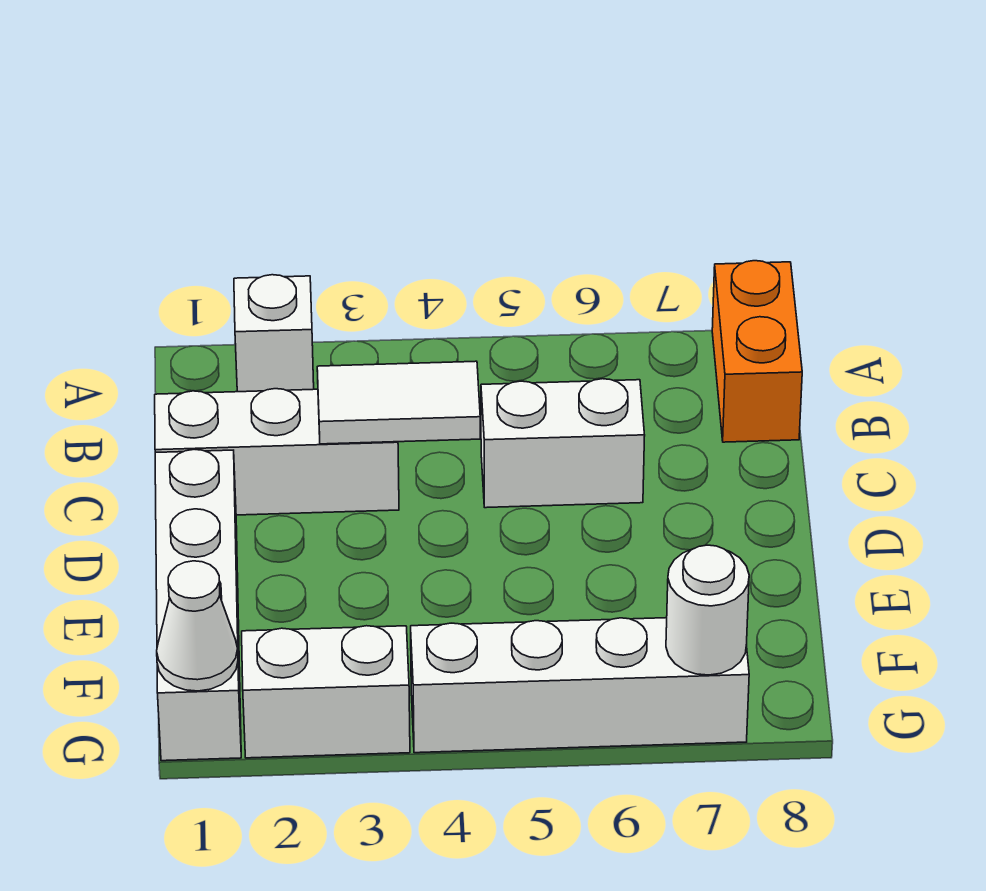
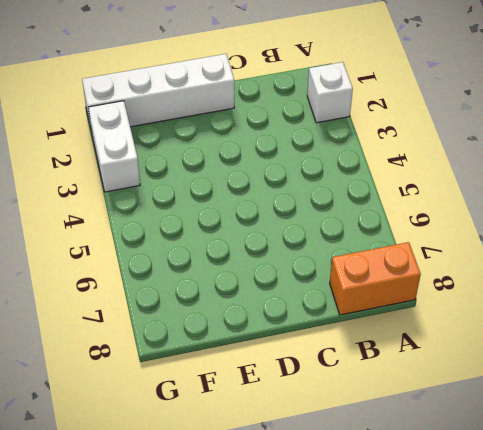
none -> white 1x3 brick [155,389,399,515]
none -> white 1x2 brick [481,379,645,508]

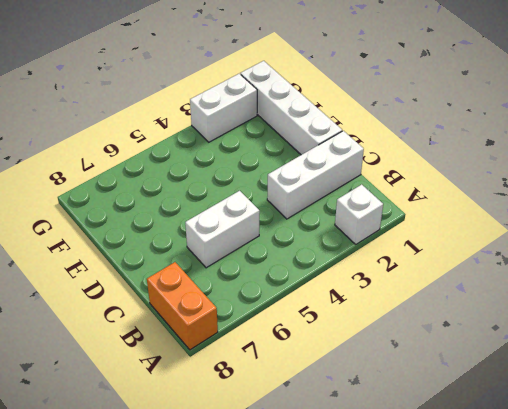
none -> white 1x4 brick [411,618,749,753]
none -> white 1x2 tile [317,361,480,444]

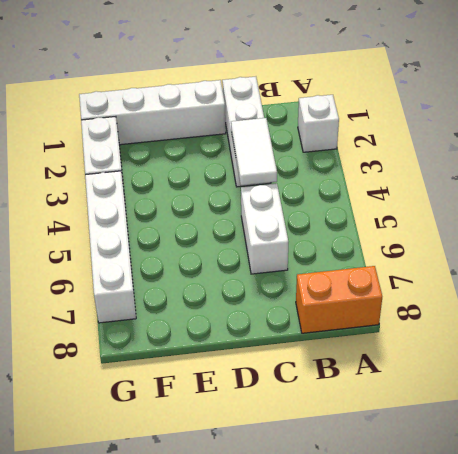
none -> white 1x1 cone [157,561,238,691]
none -> white 1x1 round brick [666,545,749,675]

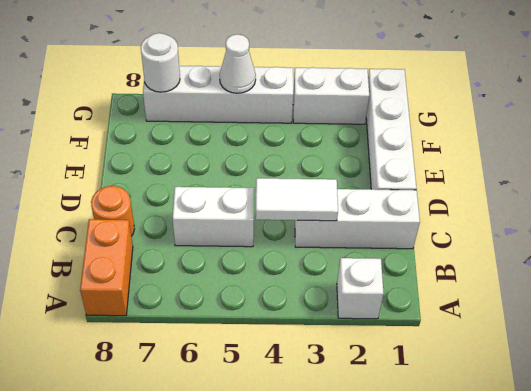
orange 1x1 round brick [91,186,134,236] -> none
white 1x1 cone [220,34,256,93] -> white 1x1 cone moved to [157,561,238,691]

